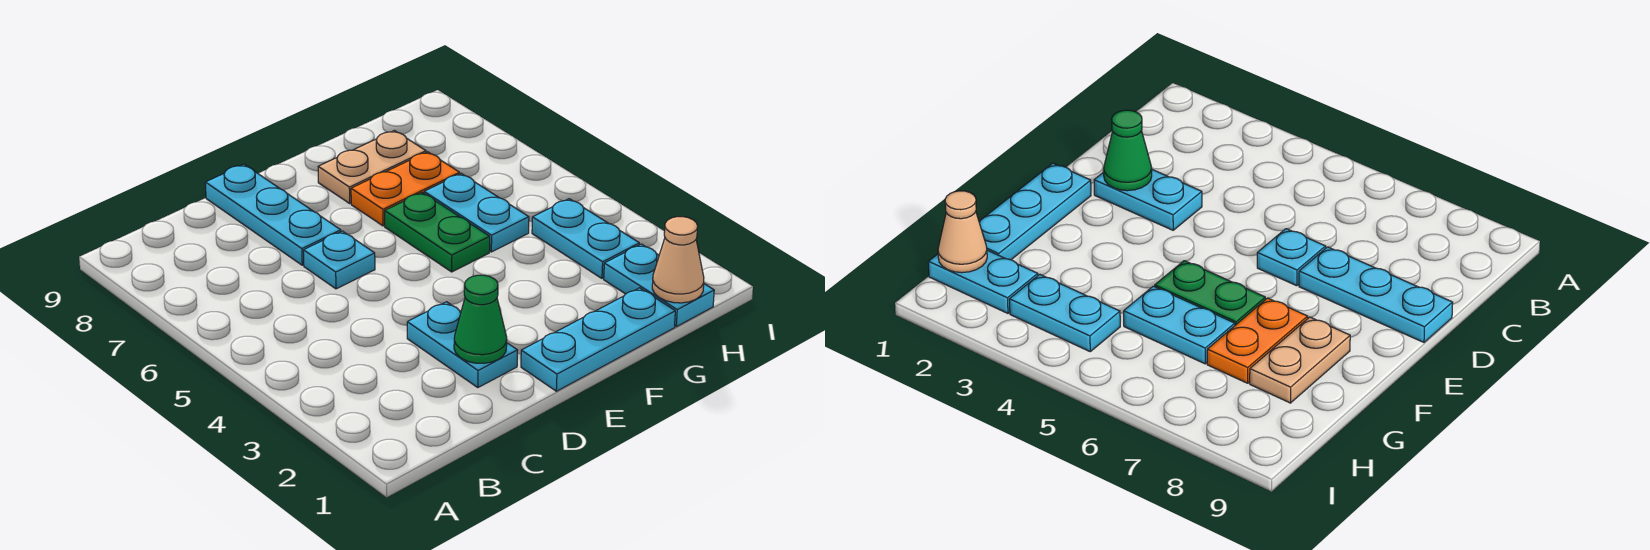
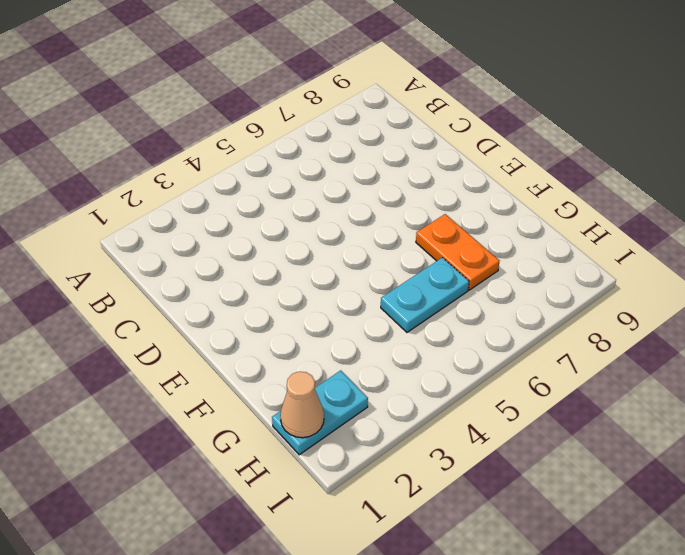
none -> cyan 1x2 plate [407,302,518,388]
none -> cyan 1x1 plate [303,231,375,289]
none -> cyan 1x3 plate [205,164,341,265]

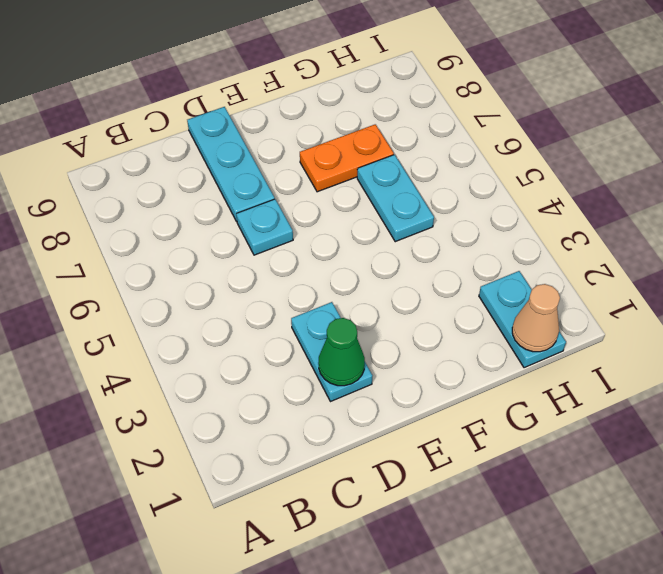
none -> cyan 1x3 plate [521,288,675,391]
none -> green 1x2 plate [385,192,490,272]
none -> tan 1x2 plate [318,131,426,203]

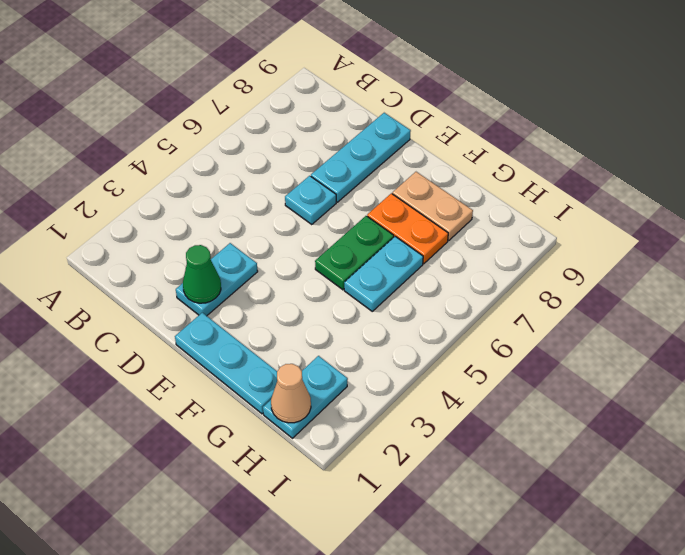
none -> cyan 1x2 plate [532,199,639,278]

